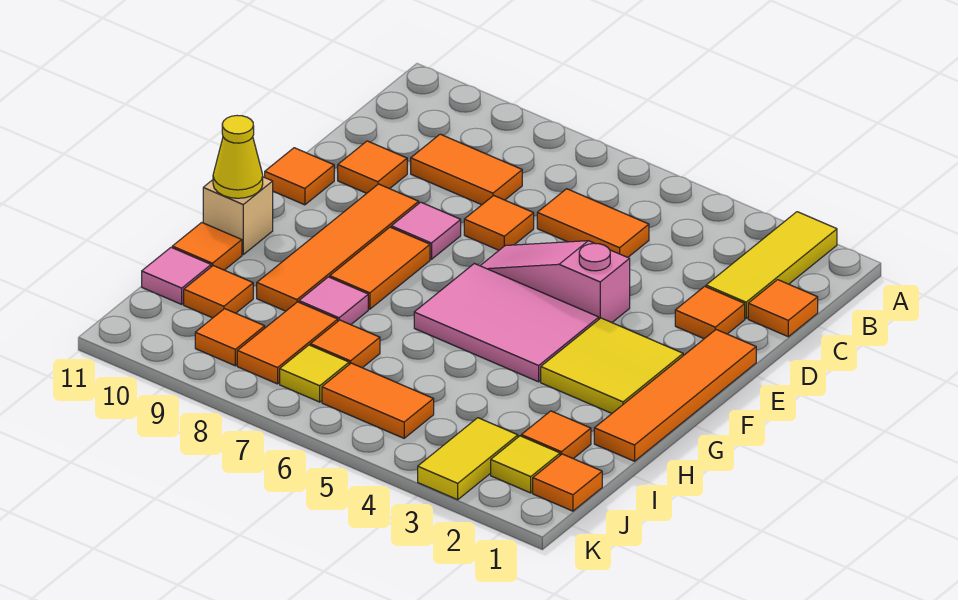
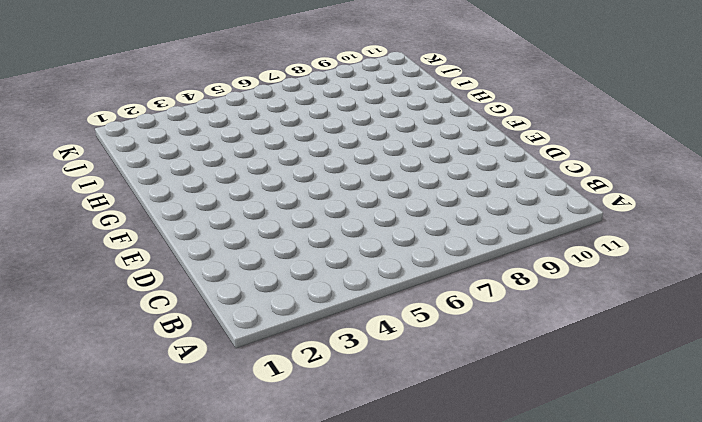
none -> yellow 1x3 tile [706,212,837,318]
none -> orange 1x1 tile [748,280,818,337]
none -> orange 1x2 tile [537,189,649,257]
none -> orange 1x2 tile [411,134,522,205]

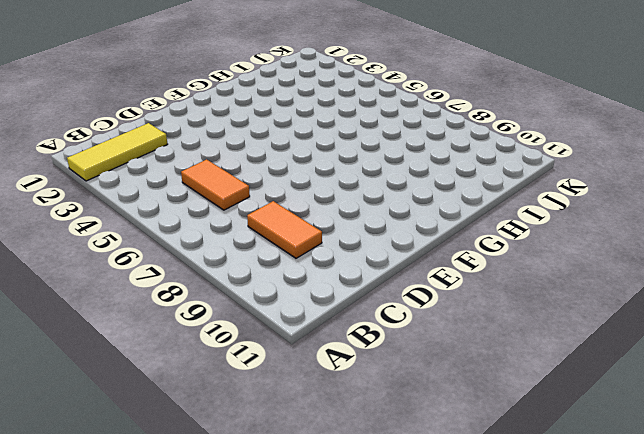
none -> orange 1x1 tile [748,280,818,337]
none -> orange 1x1 tile [675,286,745,339]
none -> orange 1x1 tile [464,195,534,250]
none -> orange 1x1 tile [338,141,407,193]

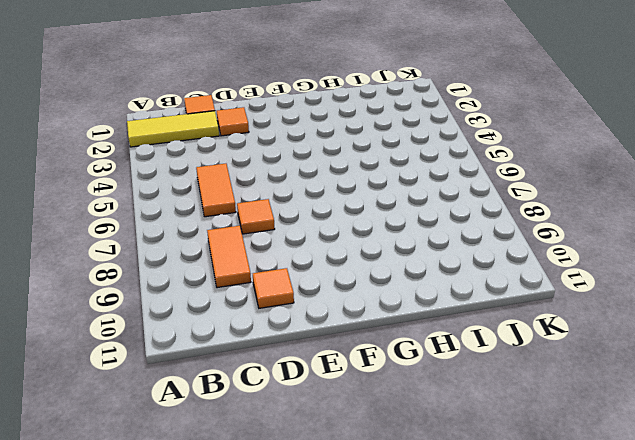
none -> orange 1x4 tile [594,330,756,461]
none -> pink 1x3 slope [480,241,630,323]
none -> pink 1x1 tile [391,202,461,259]
none -> orange 1x4 tile [257,184,419,311]

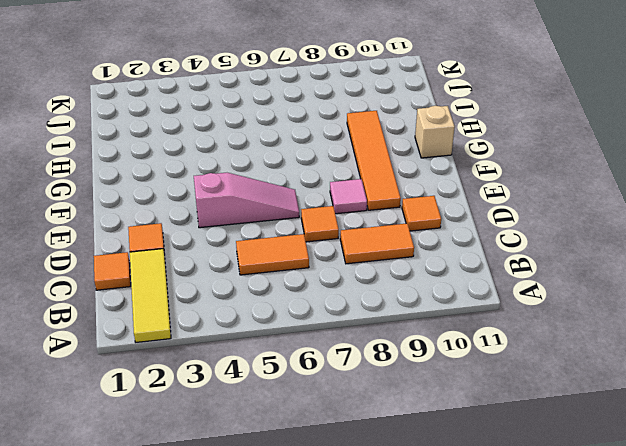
none -> orange 1x4 tile [594,330,756,461]
none -> orange 1x1 tile [265,148,334,205]
none -> yellow 2x2 tile [541,318,683,413]
none -> pink 2x3 tile [414,263,599,382]

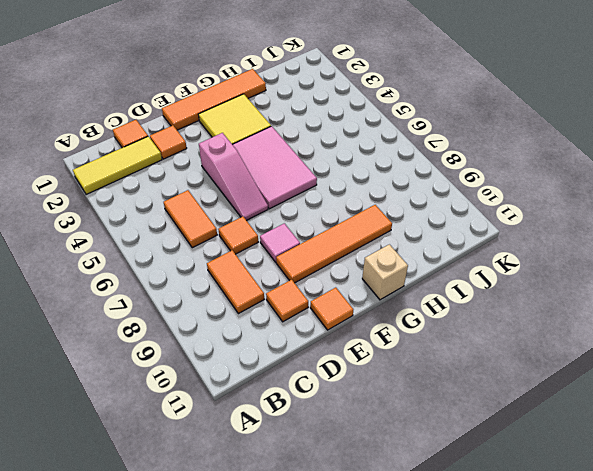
none -> orange 1x2 tile [330,227,430,309]
none -> pink 1x1 tile [299,277,368,325]
none -> orange 1x1 tile [172,223,242,270]
none -> orange 1x1 tile [521,411,591,459]

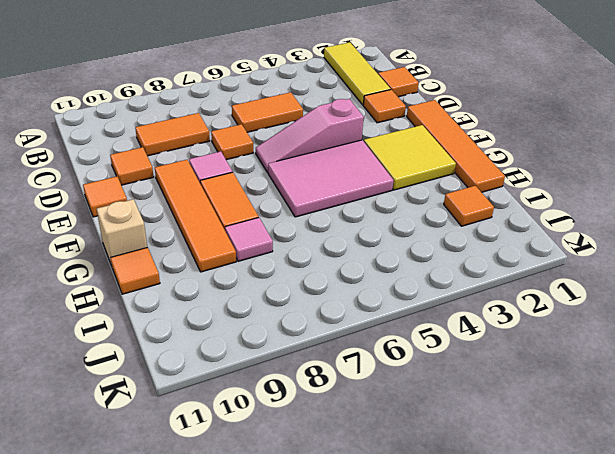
none -> orange 1x1 tile [310,320,380,368]
none -> orange 1x2 tile [237,302,338,384]
none -> orange 1x1 tile [184,266,253,318]
none -> pink 1x1 tile [142,248,211,304]

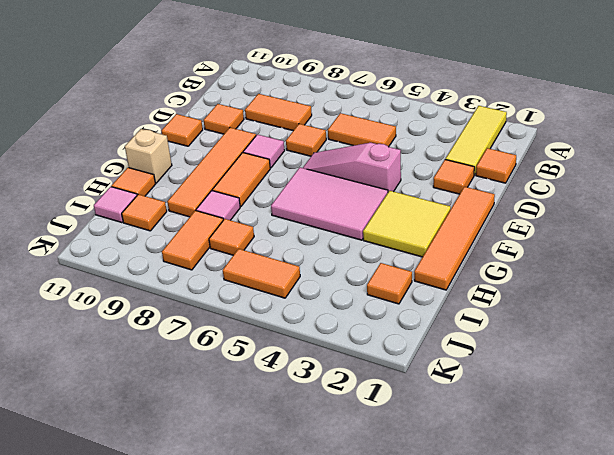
none -> orange 1x1 tile [533,454,602,511]
none -> yellow 1x1 tile [491,436,560,493]
none -> yellow 1x2 tile [418,418,518,500]
none -> yellow 1x1 tile [280,345,349,402]

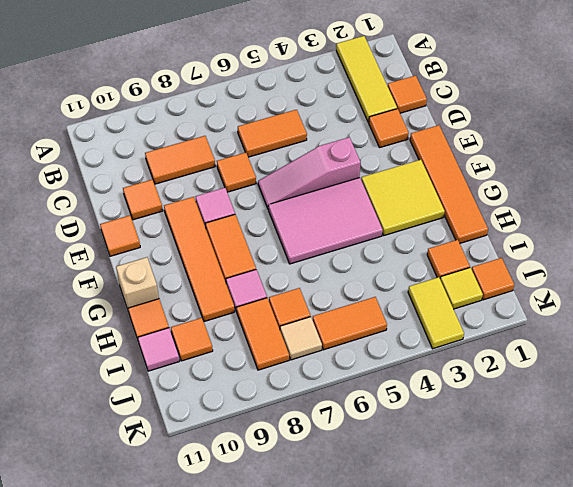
tan 1x1 tile [280,317,322,360] -> yellow 1x1 tile [280,345,349,402]
none -> orange 1x1 tile [195,309,265,366]
none -> yellow 1x1 cone [213,116,263,198]

